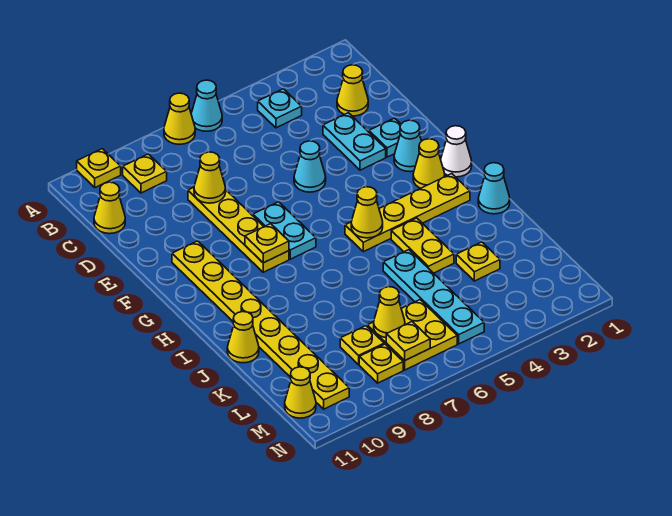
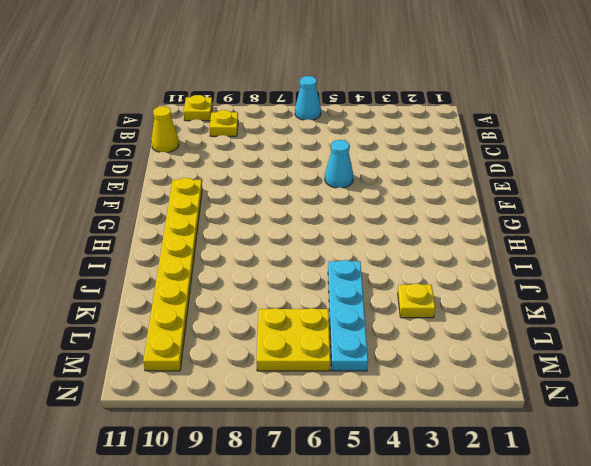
none -> yellow 1x1 cone [164,93,195,144]
none -> cyan 1x1 plate [258,89,302,128]
none -> yellow 1x1 cone [337,65,368,116]
none -> cyan 1x2 plate [323,113,386,170]

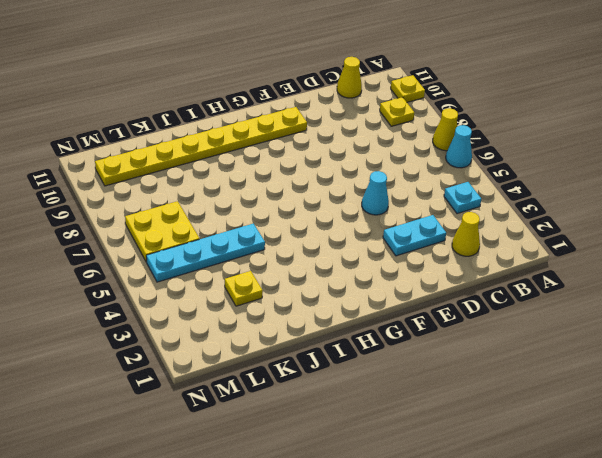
none -> yellow 1x4 plate [188,187,289,272]
none -> cyan 1x1 plate [369,118,401,157]
none -> cyan 1x1 cone [394,120,421,172]
none -> cyan 1x2 plate [253,202,316,259]

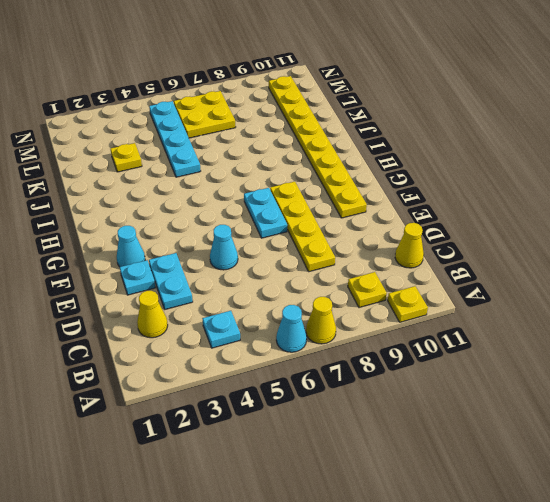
none -> white 1x1 cone [441,126,472,177]
none -> yellow 1x1 cone [413,139,445,188]
none -> yellow 1x4 plate [345,174,470,252]
none -> cyan 1x1 cone [478,163,510,214]

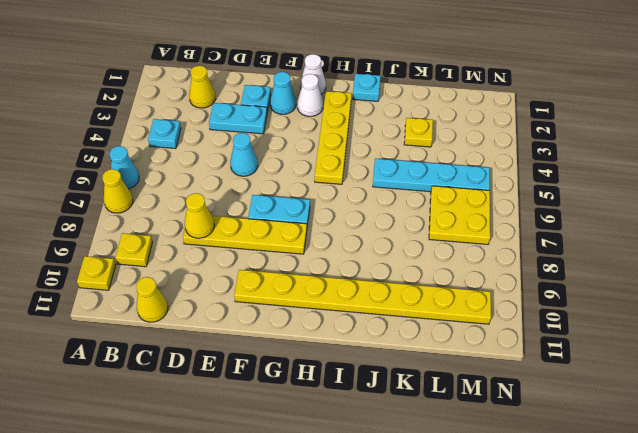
white 1x1 cone [297,74,323,116] -> yellow 1x1 cone [413,139,445,188]
cyan 1x1 plate [353,74,381,101] -> cyan 1x1 cone [478,163,510,214]
none -> yellow 1x2 plate [391,218,454,273]
none -> yellow 1x1 cone [227,312,259,363]
none -> yellow 1x1 plate [340,326,384,365]
none -> yellow 1x1 plate [359,344,403,383]

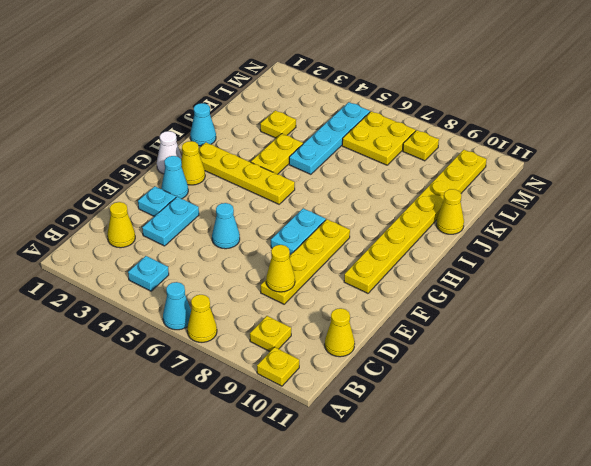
none -> yellow 1x1 plate [340,326,384,365]
none -> yellow 1x1 cone [285,367,316,418]
none -> yellow 1x1 plate [245,224,289,263]
none -> yellow 1x1 cone [351,187,383,238]

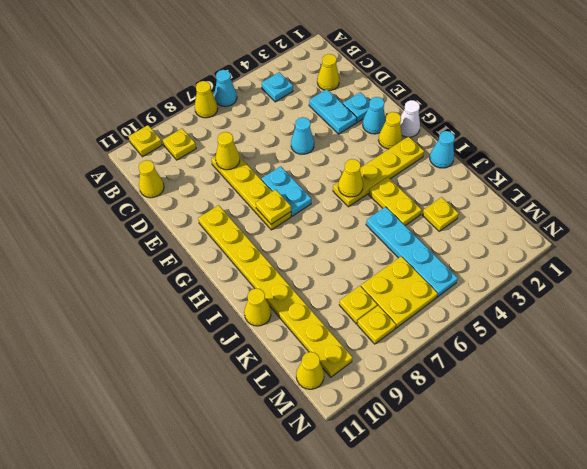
none -> yellow 1x1 cone [374,287,405,338]
none -> yellow 1x1 plate [386,322,430,361]

